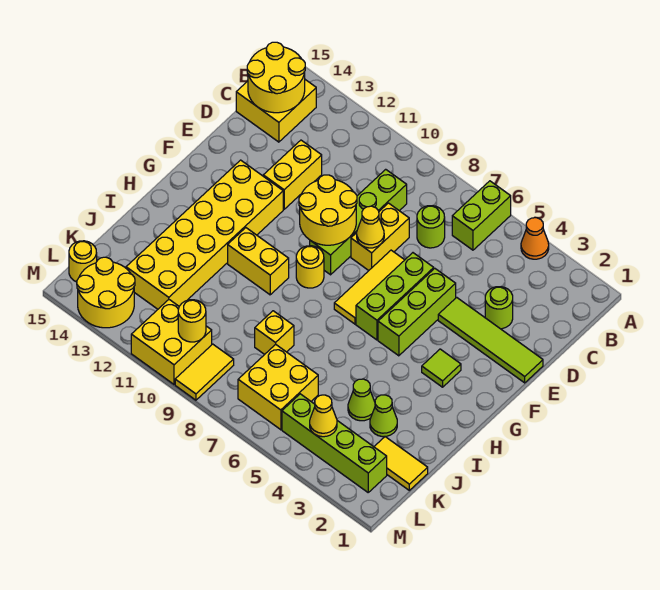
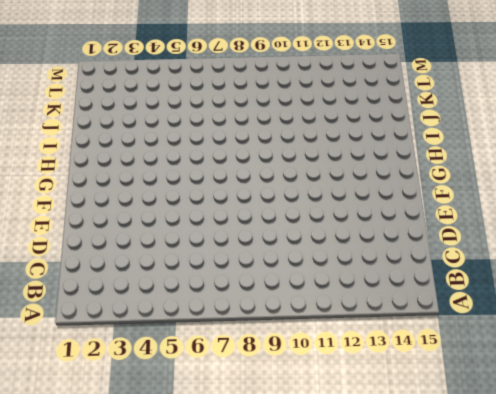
none -> orange 1x1 cone [521,218,549,259]
none -> lime 1x2 brick [452,181,511,250]
none -> yellow 2x2 brick [236,80,316,142]
none -> lime 1x1 round brick [417,206,445,248]

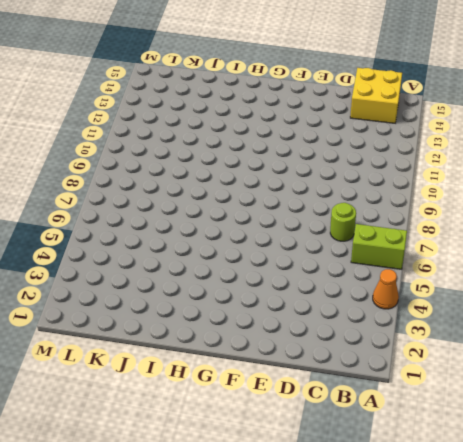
none -> lime 1x4 brick [310,169,407,275]
none -> lime 1x1 round brick [485,287,513,329]
none -> yellow 1x2 brick [351,203,409,270]
none -> yellow 1x2 brick [263,140,322,209]

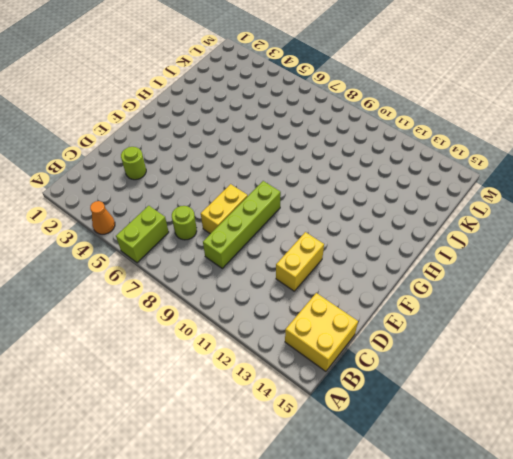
none -> lime 1x4 tile [438,297,543,383]
none -> lime 1x3 brick [378,268,456,356]
none -> lime 1x3 brick [356,253,434,340]
none -> yellow 1x3 tile [334,250,404,324]

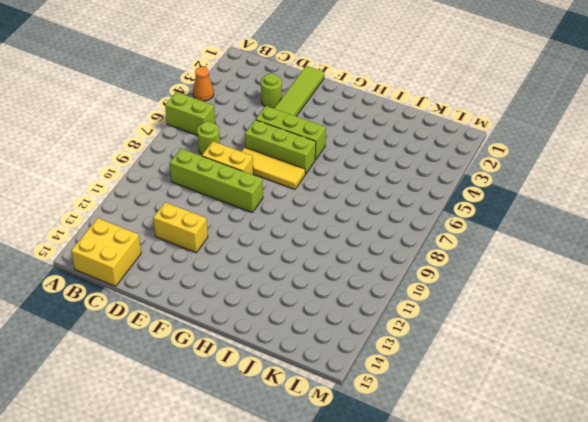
none -> yellow 2x6 brick [126,160,283,309]
none -> lime 1x1 tile [422,349,461,387]
none -> yellow 1x1 round brick [296,246,324,288]
none -> yellow 1x2 brick [228,228,289,295]

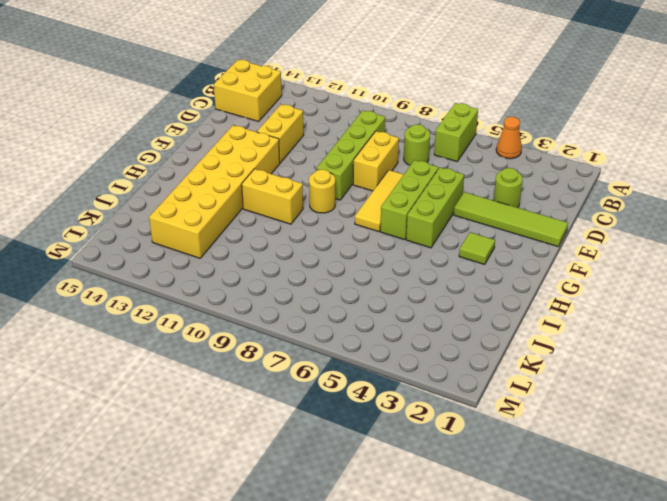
none -> lime 1x1 cone [370,395,397,437]
none -> lime 1x1 cone [348,379,375,421]
none -> yellow 1x1 brick [255,311,294,354]
none -> yellow 1x2 tile [374,437,428,490]

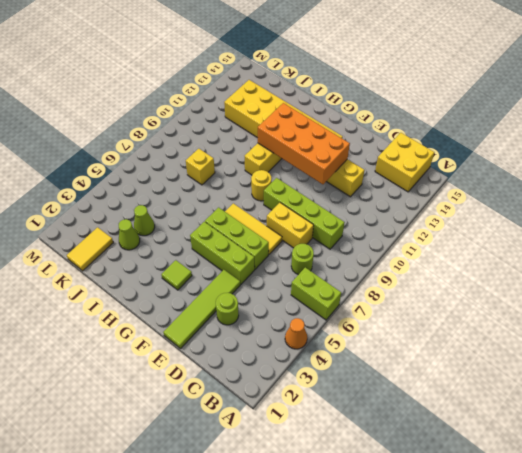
orange 2x4 brick [258,103,350,184] -> none
none -> yellow 2x2 brick [238,344,318,430]
none -> lime 1x4 brick [282,394,387,492]
none -> yellow 1x2 tile [175,344,234,400]
none -> yellow 2x2 brick [131,300,212,384]

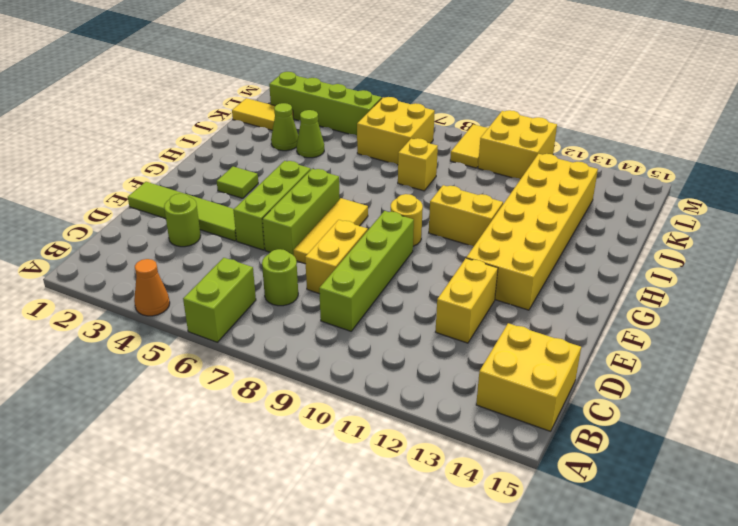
none -> yellow 2x2 round brick [77,257,135,328]
none -> yellow 1x1 round brick [69,241,97,282]
none -> yellow 2x2 round brick [247,42,305,113]
none -> yellow 1x1 cone [357,206,384,248]

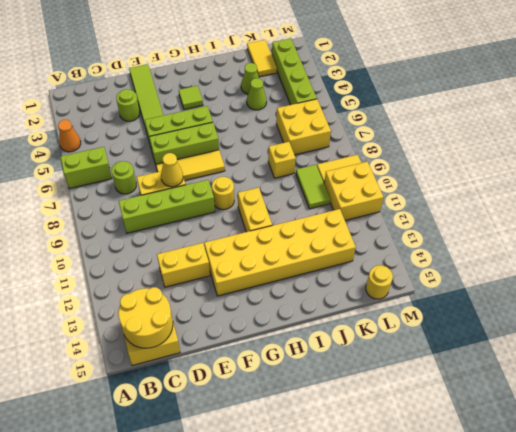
lime 1x2 tile [296,165,330,209] -> none
none -> yellow 2x2 round brick [77,257,135,328]
none -> yellow 2x2 round brick [299,175,357,245]
none -> yellow 1x1 cone [310,395,337,437]
none -> yellow 1x1 round brick [178,300,206,342]

